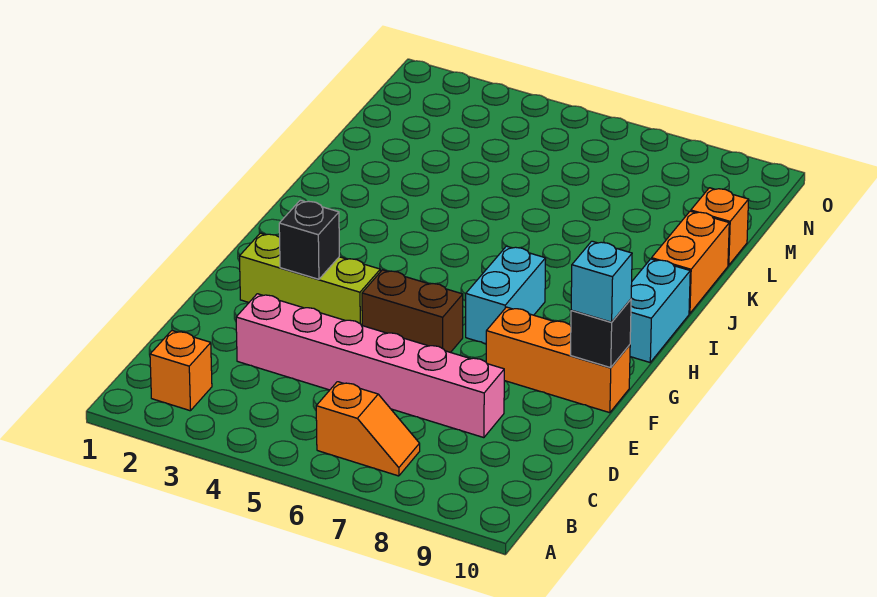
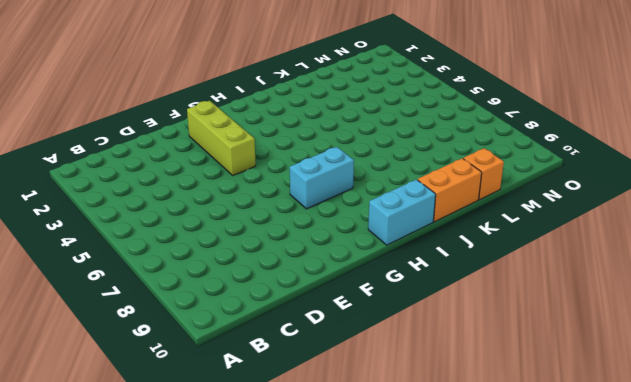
none -> orange 1x1 brick [150,331,212,411]
none -> orange 1x2 slope [316,382,420,476]
none -> pink 1x6 brick [236,294,504,438]

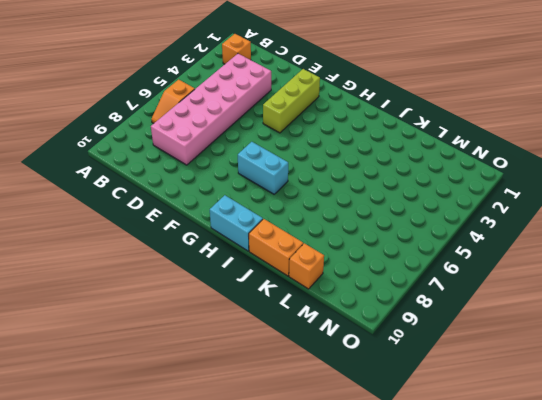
pink 2x6 brick [151,54,271,165] -> pink 1x6 brick [236,294,504,438]
none -> brown 1x2 brick [362,270,463,353]
none -> orange 1x3 brick [486,307,630,413]
none -> black 1x1 brick [279,200,339,279]

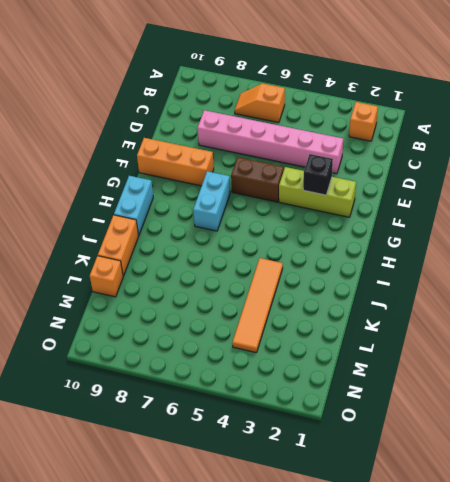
orange 1x4 tile [232,258,283,353] -> none
none -> black 1x1 brick [571,299,631,368]
none -> cyan 1x1 brick [571,241,632,322]

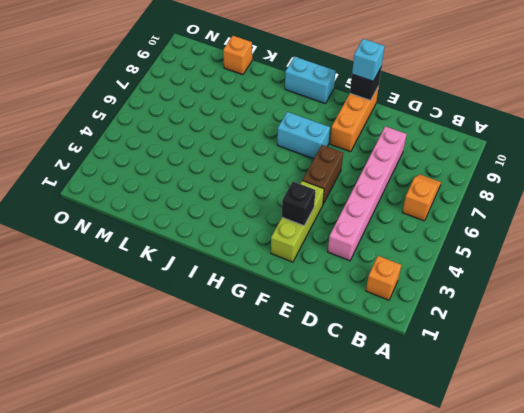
none -> orange 1x2 brick [652,211,729,313]

